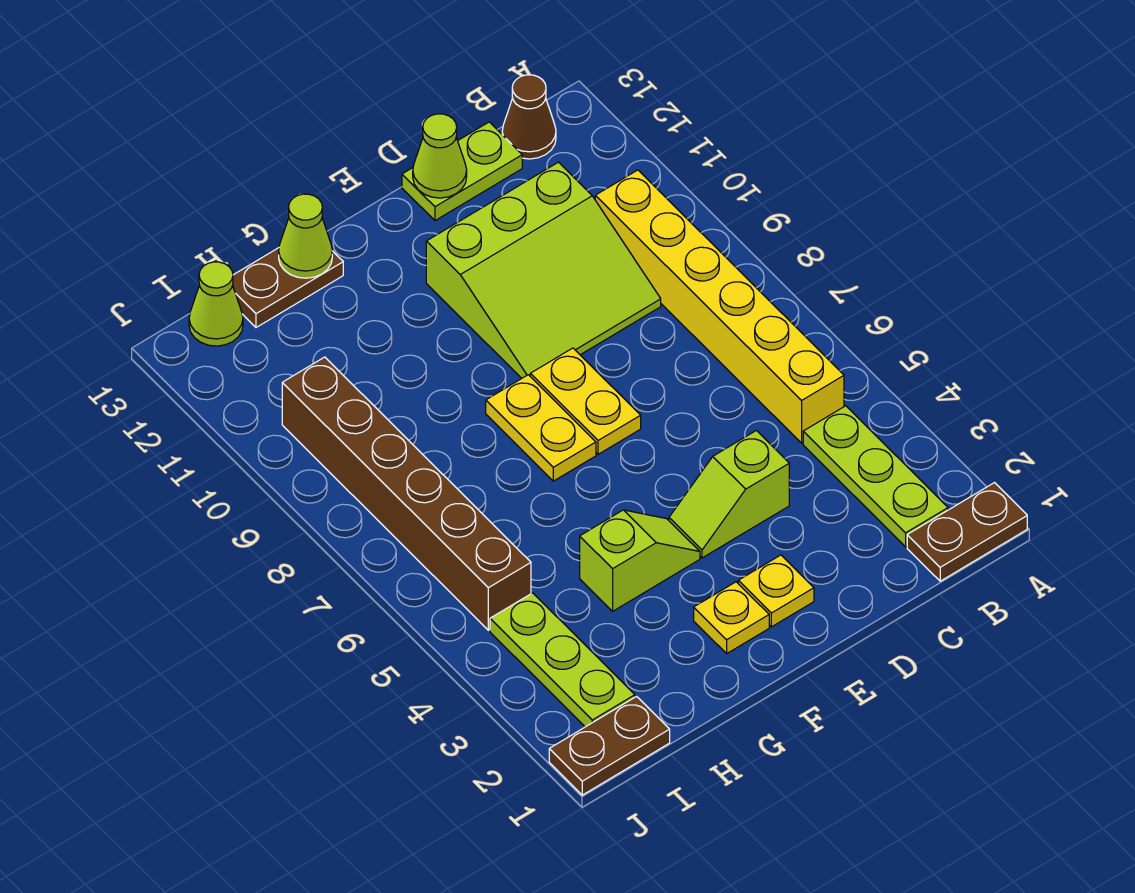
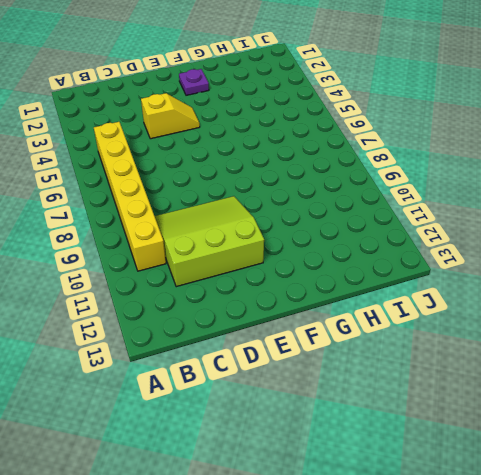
yellow 1x2 slope [141,93,200,139] -> lime 1x2 slope [669,430,789,558]
purple 1x1 plate [179,69,209,95] -> yellow 1x1 plate [694,582,769,653]
none -> brown 1x2 plate [907,483,1027,581]
none -> lime 1x3 plate [803,406,948,547]
none -> brown 1x1 cone [502,75,556,159]

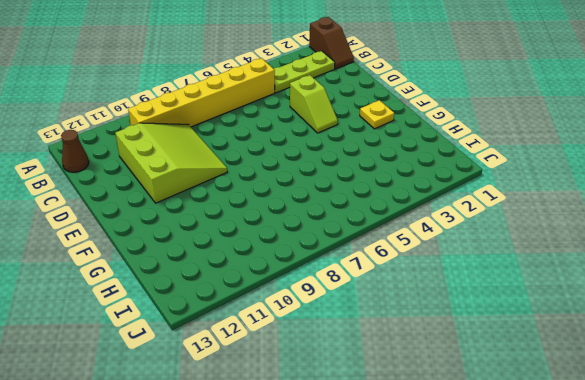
brown 1x2 slope [309,17,354,69] -> brown 1x2 plate [907,483,1027,581]
none -> lime 1x2 plate [402,122,522,221]
none -> yellow 1x1 plate [738,555,814,627]
none -> yellow 1x2 plate [530,348,641,454]

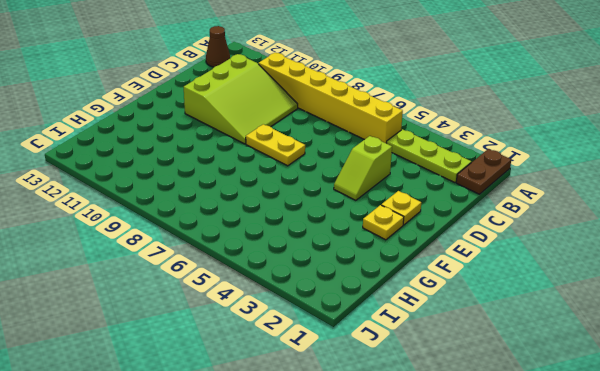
none -> lime 1x2 plate [402,122,522,221]
none -> lime 1x2 slope [580,510,700,611]
none -> yellow 1x2 plate [486,375,596,481]

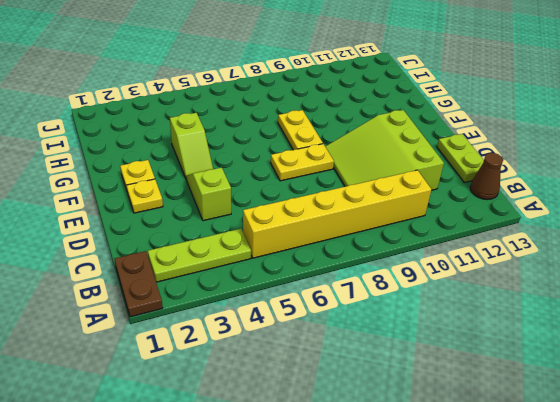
yellow 1x2 plate [278,110,323,150] -> yellow 1x2 plate turned to [486,375,596,481]
none -> brown 1x2 plate [233,248,343,327]
none -> brown 1x2 plate [549,697,670,795]
none -> lime 1x3 plate [490,593,635,727]

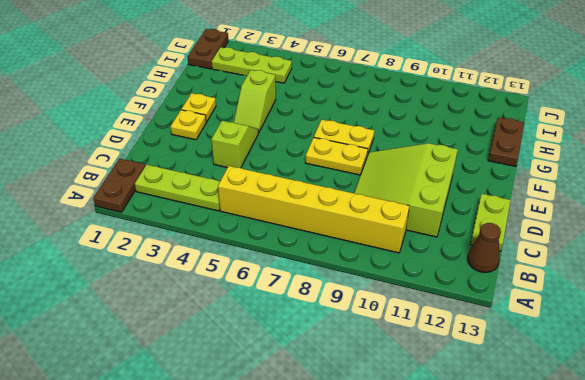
none -> brown 1x6 brick [282,357,531,630]
none -> lime 1x1 cone [189,262,243,346]
none -> lime 1x1 cone [413,114,467,198]

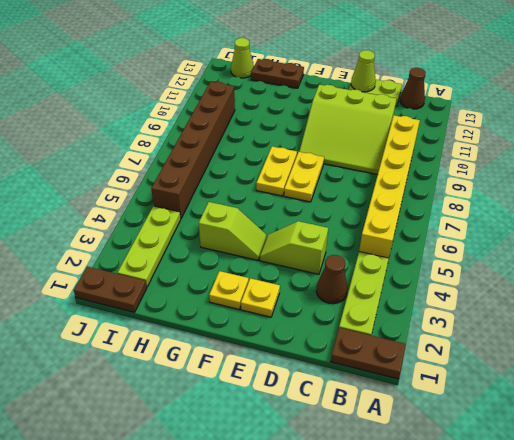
brown 1x1 cone [316,255,348,304] -> none
none -> lime 1x1 cone [279,194,332,278]

